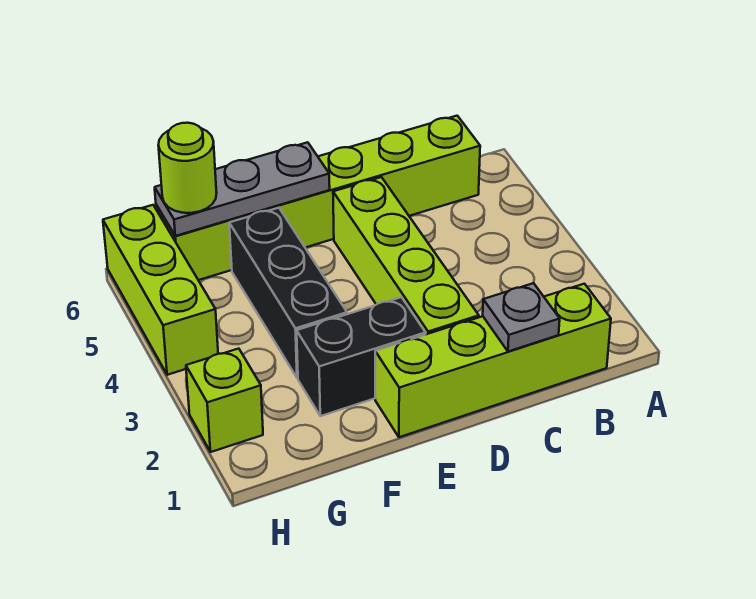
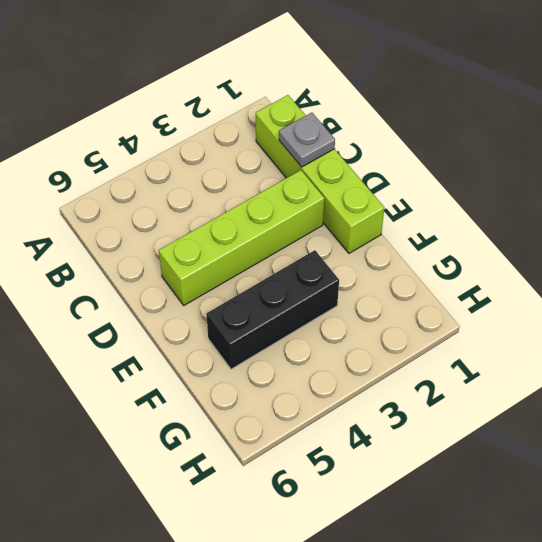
none -> lime 1x6 brick [156,116,480,280]
none -> black 1x2 brick [297,297,426,416]

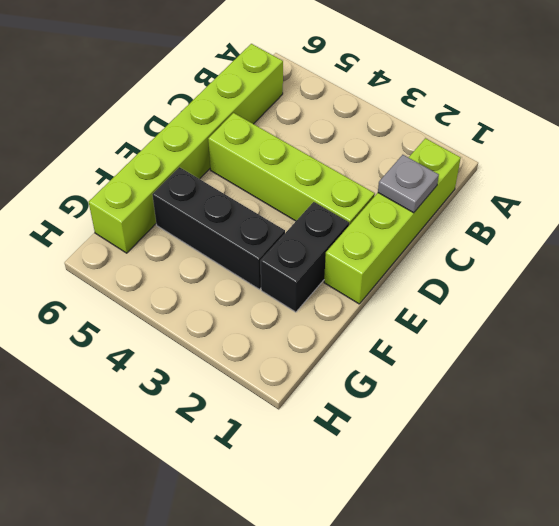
none -> lime 1x1 brick [186,349,263,452]
none -> lime 1x3 brick [103,205,218,375]

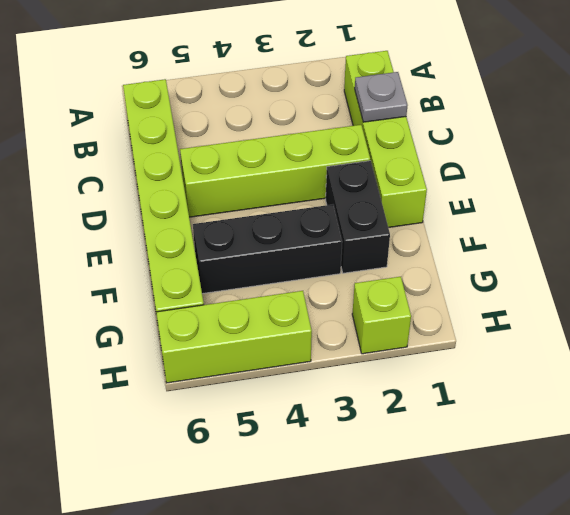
none -> grey 1x3 plate [155,142,330,236]
none -> lime 1x1 round brick [158,123,217,213]

